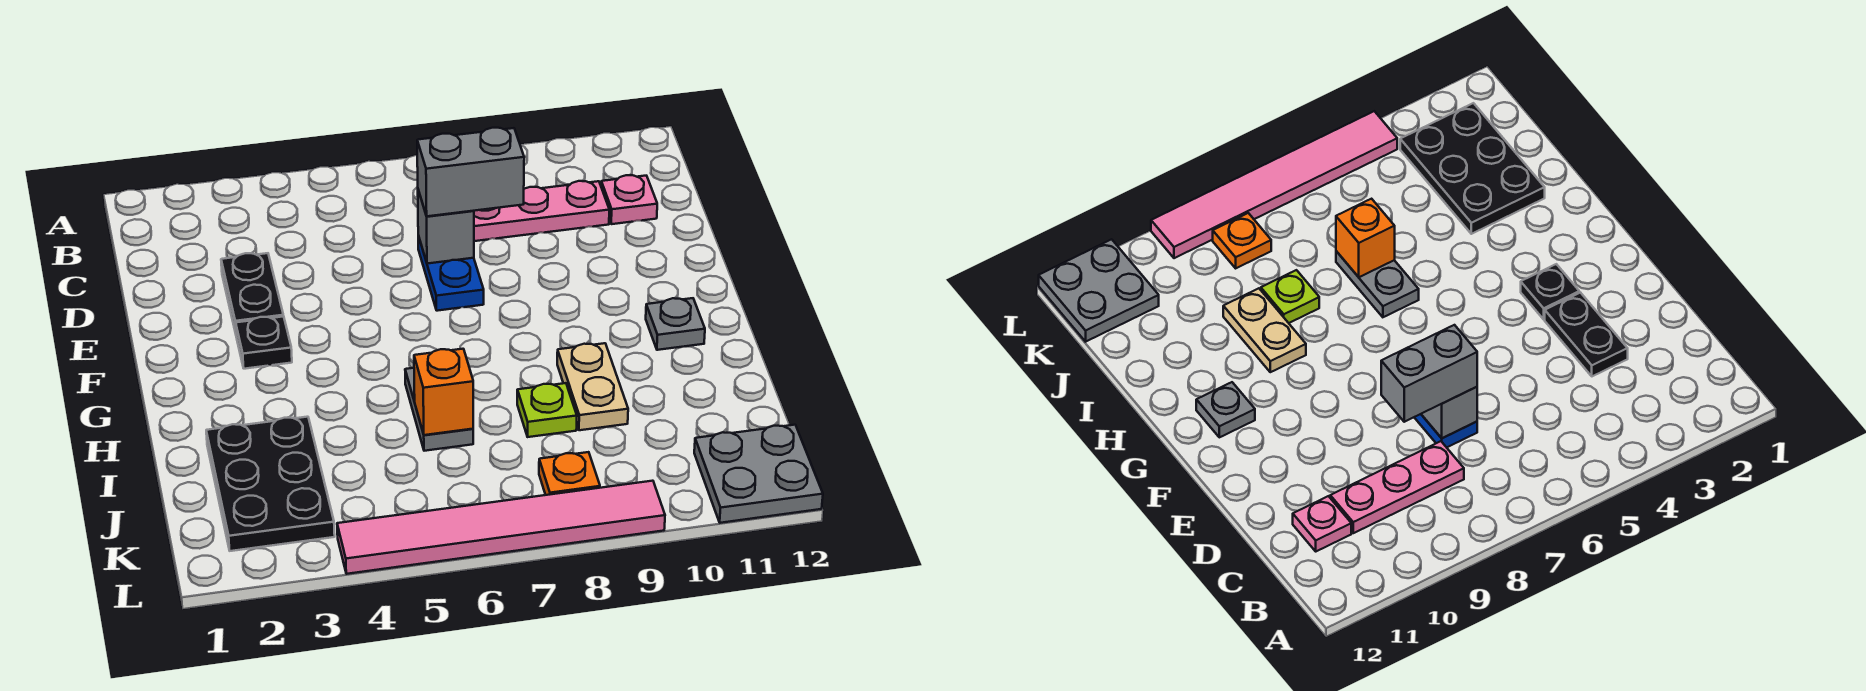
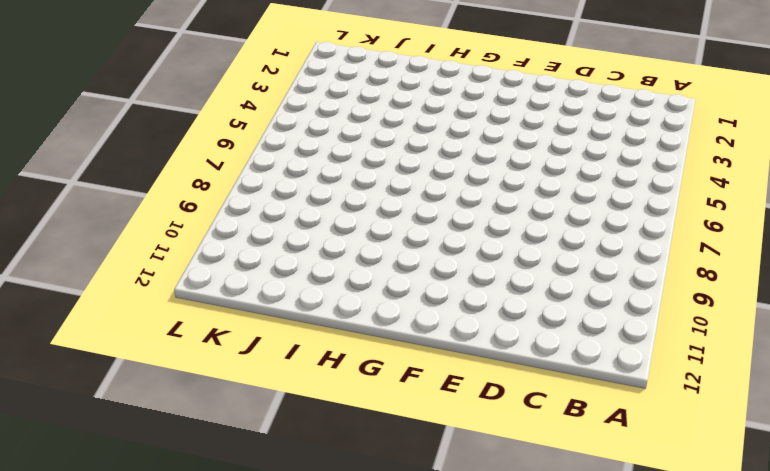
none -> pink 1x3 plate [474,181,609,241]
none -> pink 1x1 plate [601,175,657,224]
none -> black 1x2 plate [221,253,283,333]

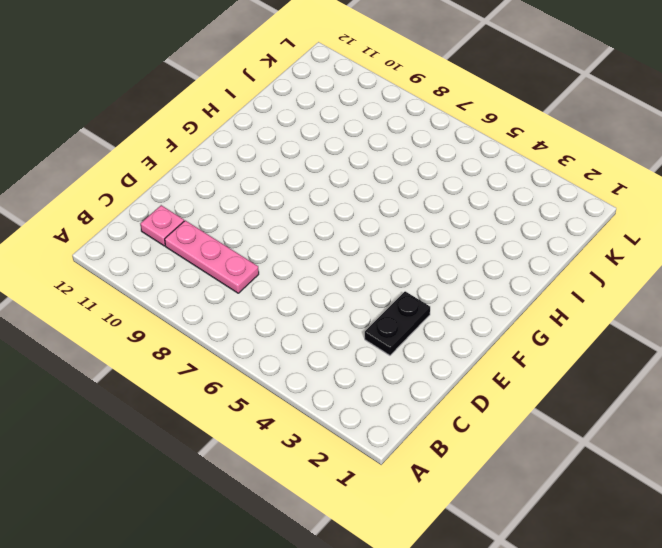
none -> blue 1x2 plate [418,236,484,311]
none -> black 1x1 plate [236,316,292,369]
none -> grey 1x1 plate [646,298,705,350]

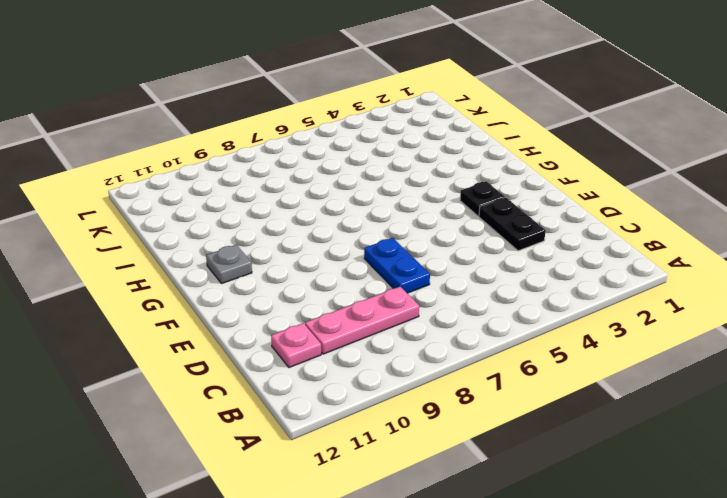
none -> grey 1x2 plate [405,368,473,451]
none -> tan 1x2 plate [557,343,628,430]
none -> black 2x3 plate [206,417,335,551]

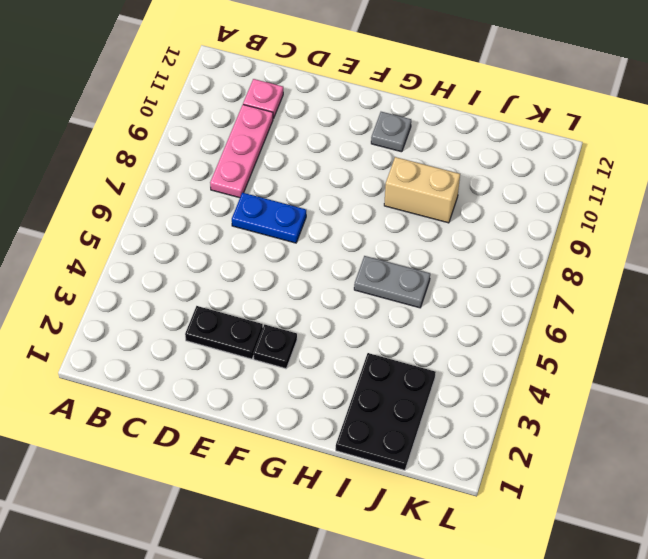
tan 1x2 brick [384,157,460,223] -> tan 1x2 plate [557,343,628,430]
black 2x3 plate [336,353,436,470] -> black 2x3 plate turned to [206,417,335,551]
none -> lime 1x1 plate [517,383,577,437]
none -> orange 1x1 plate [539,452,600,495]
none -> grey 2x2 plate [694,425,823,523]

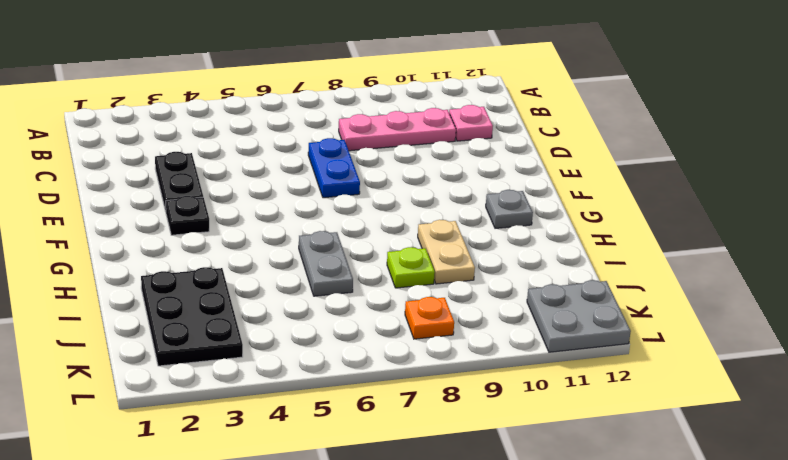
none -> pink 1x6 tile [337,481,665,574]
none -> grey 1x1 brick [418,190,474,264]
none -> orange 1x1 brick [414,349,473,435]

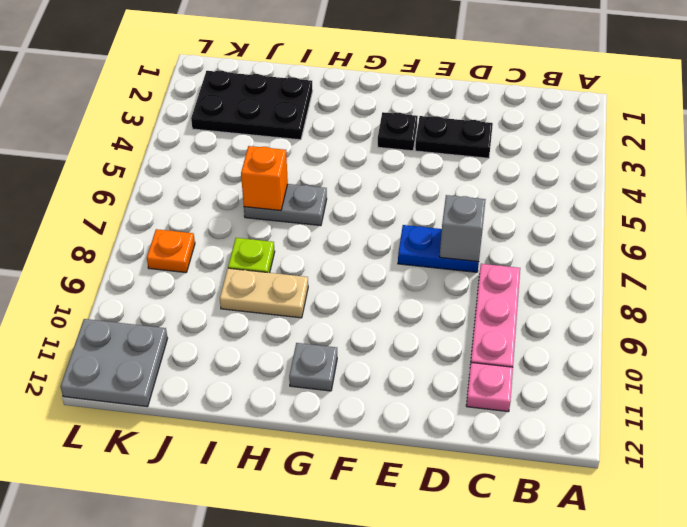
none -> pink 1x6 tile [337,481,665,574]
none -> grey 1x2 brick [417,128,524,216]

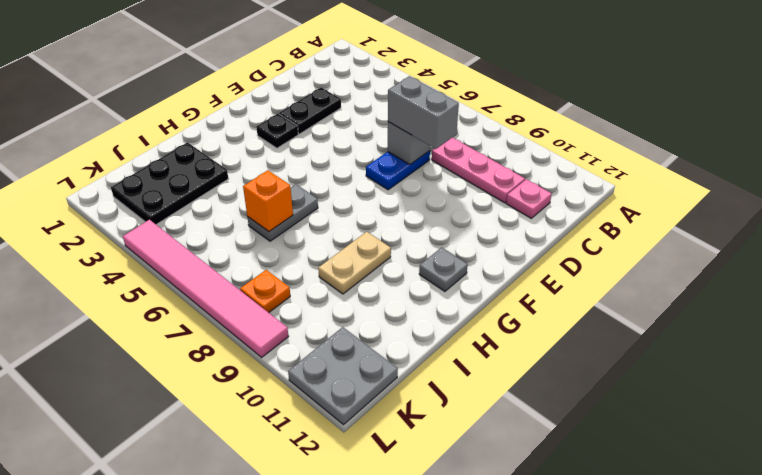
none -> lime 1x1 plate [517,383,577,437]

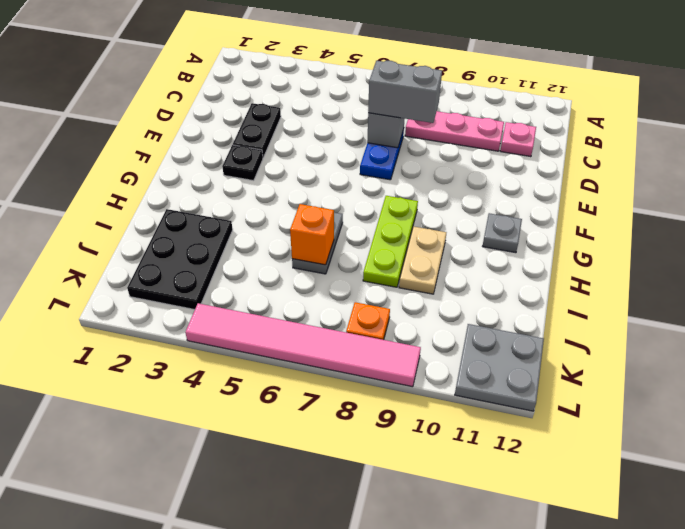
lime 1x3 plate [363,196,418,287] -> lime 1x1 plate [517,383,577,437]

